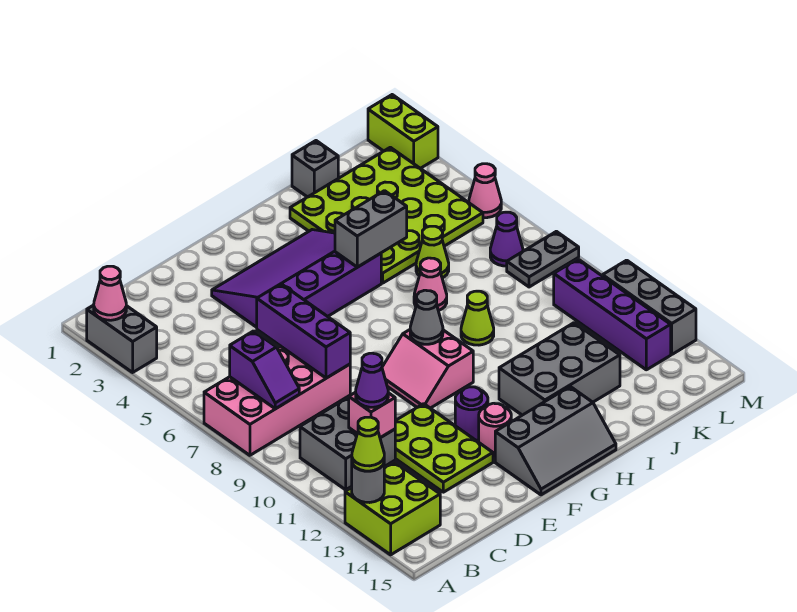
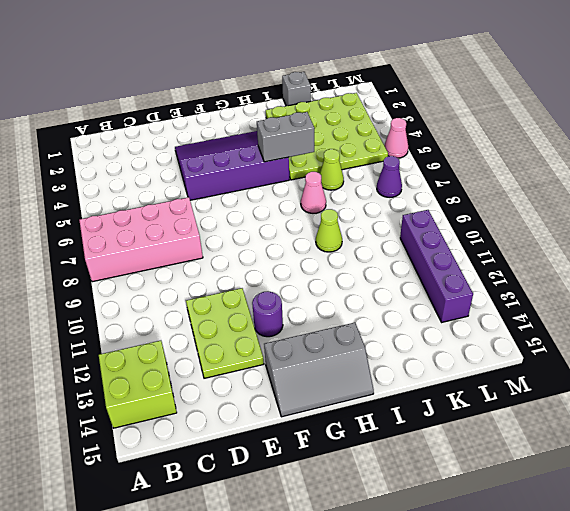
none -> grey 1x2 brick [87,305,157,372]
none -> grey 2x2 brick [300,397,395,490]
none -> pink 2x2 slope [382,330,473,408]
none -> pink 1x1 round brick [479,403,511,457]

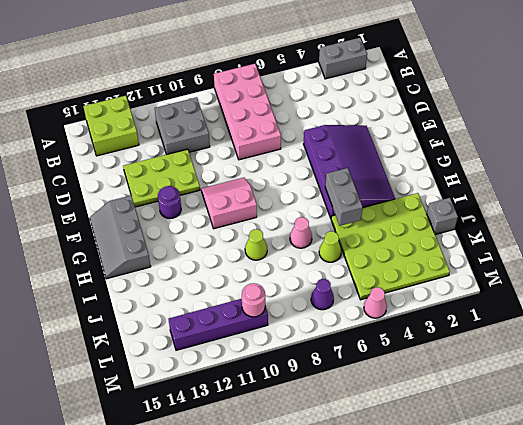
pink 1x1 round brick [242,283,265,317] -> pink 1x1 round brick moved to [479,403,511,457]
none -> grey 2x3 brick [499,323,620,415]
none -> grey 1x2 plate [507,231,579,287]
none -> lime 1x2 brick [368,95,438,168]
none -> grey 1x3 brick [603,260,696,354]

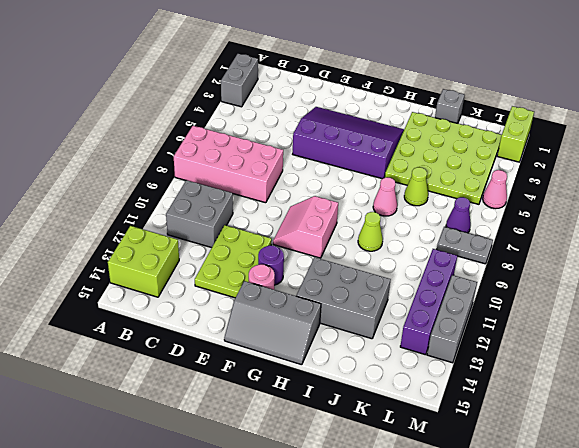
none -> pink 1x1 cone [94,266,126,320]
none -> grey 1x1 round brick [352,464,384,503]
none -> purple 1x2 slope [230,331,299,409]
none -> pink 1x1 brick [349,392,395,438]

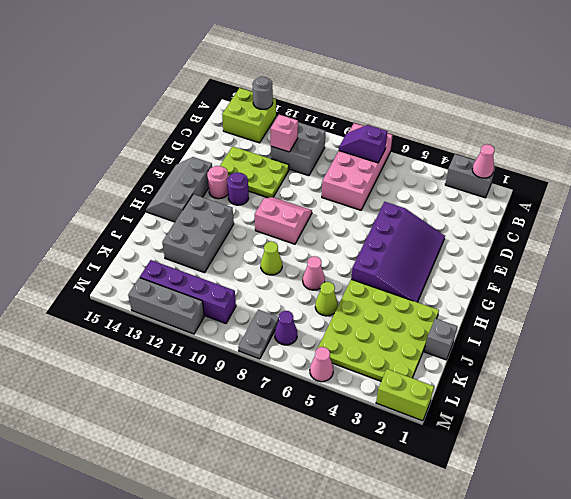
none -> purple 1x3 brick [257,284,350,378]
none -> grey 1x1 cone [410,290,443,344]
none -> grey 1x2 brick [335,191,407,267]
none -> lime 1x1 cone [352,417,384,471]

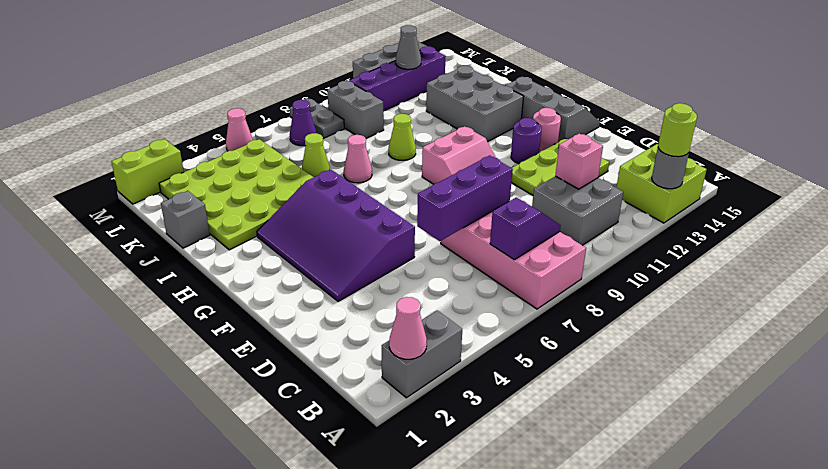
lime 1x1 round brick [658,103,697,157] -> lime 1x1 cone [352,417,384,471]
grey 1x2 brick [327,81,384,138] -> grey 1x2 brick moved to [335,191,407,267]
grey 1x1 cone [396,25,421,69] -> grey 1x1 cone moved to [410,290,443,344]
none -> purple 1x1 cone [356,353,388,407]

